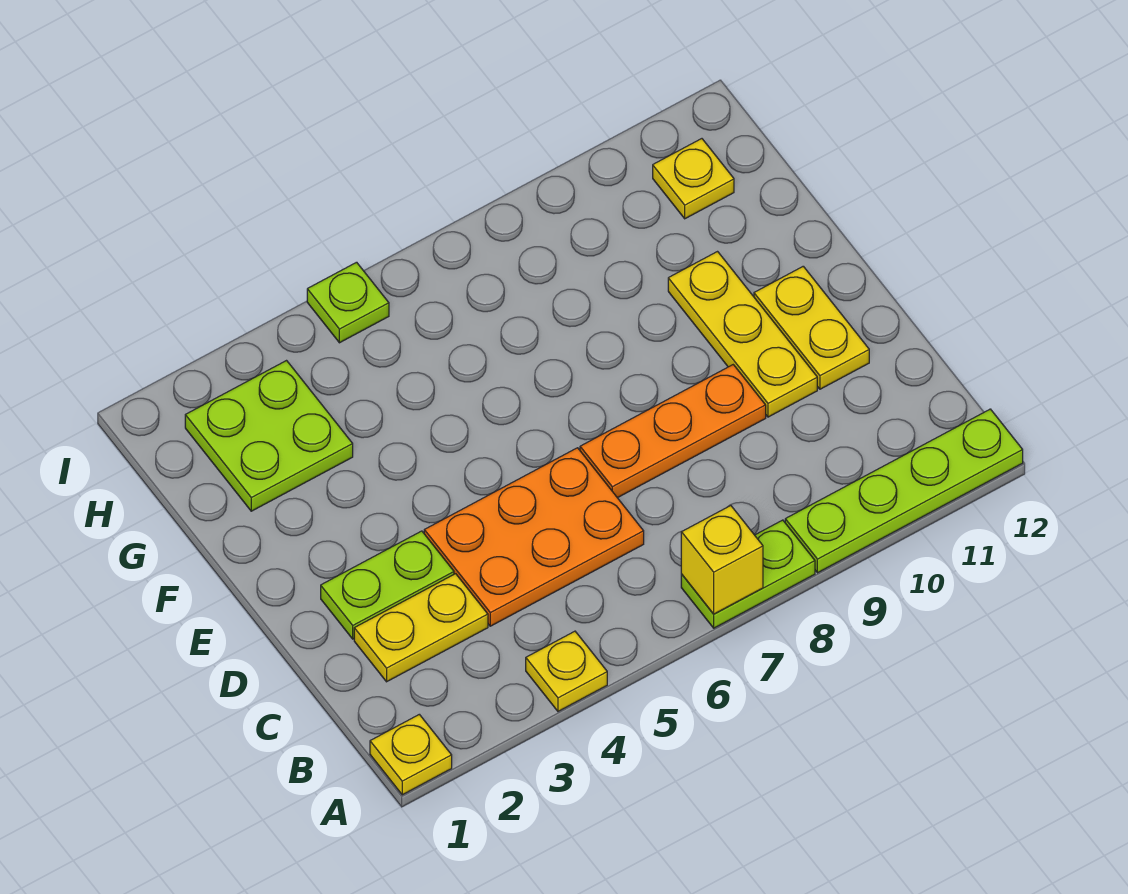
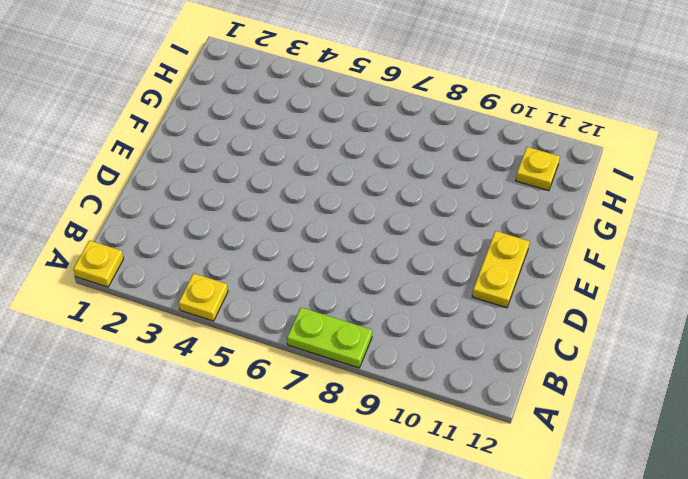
none -> lime 1x4 plate [785,409,1023,573]
none -> yellow 1x2 plate [354,574,488,682]
none -> orange 2x3 plate [424,448,644,626]

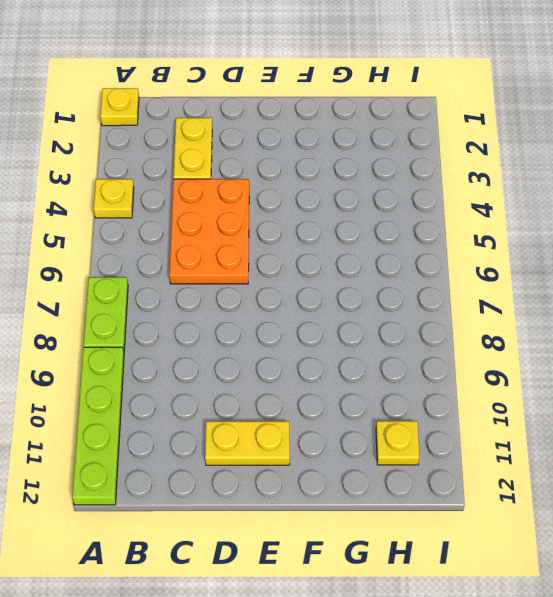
none -> lime 1x2 plate [321,531,454,639]
none -> orange 1x3 plate [580,365,766,498]
none -> yellow 1x3 plate [668,252,817,417]

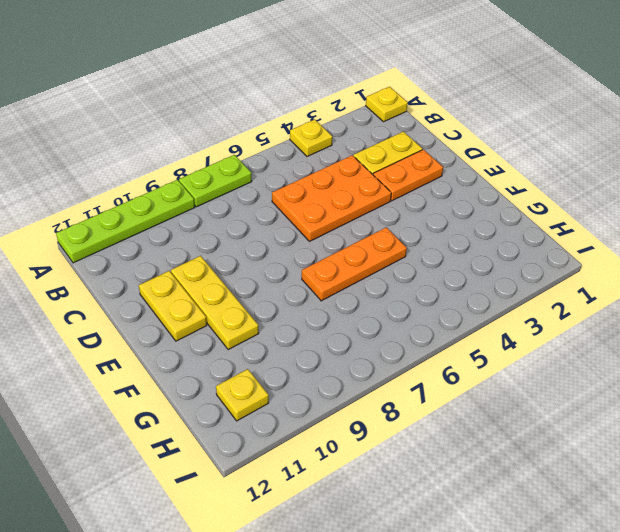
orange 1x2 plate [373,150,443,201] -> lime 1x2 plate [321,531,454,639]
orange 1x3 plate [302,227,407,301] -> orange 1x3 plate moved to [580,365,766,498]
none -> lime 2x2 plate [185,361,353,511]
none -> lime 1x1 plate [307,262,389,343]
none -> yellow 1x1 brick [681,506,763,614]

